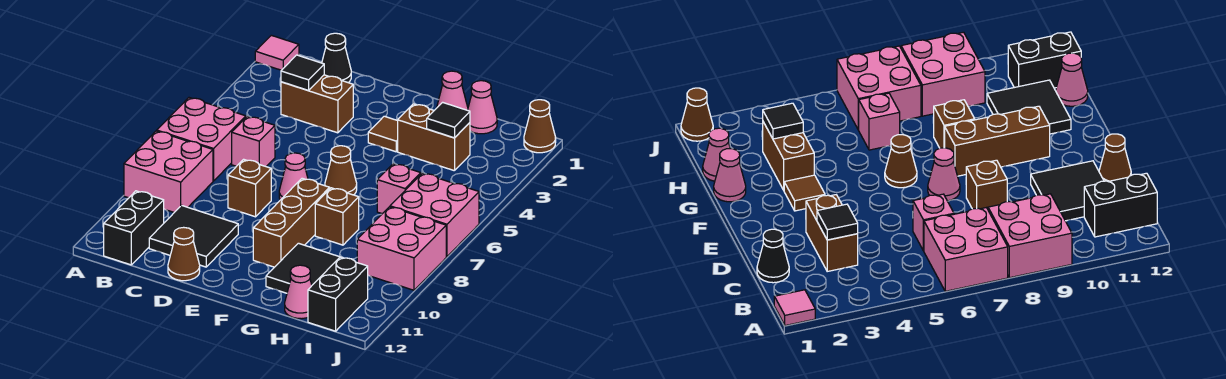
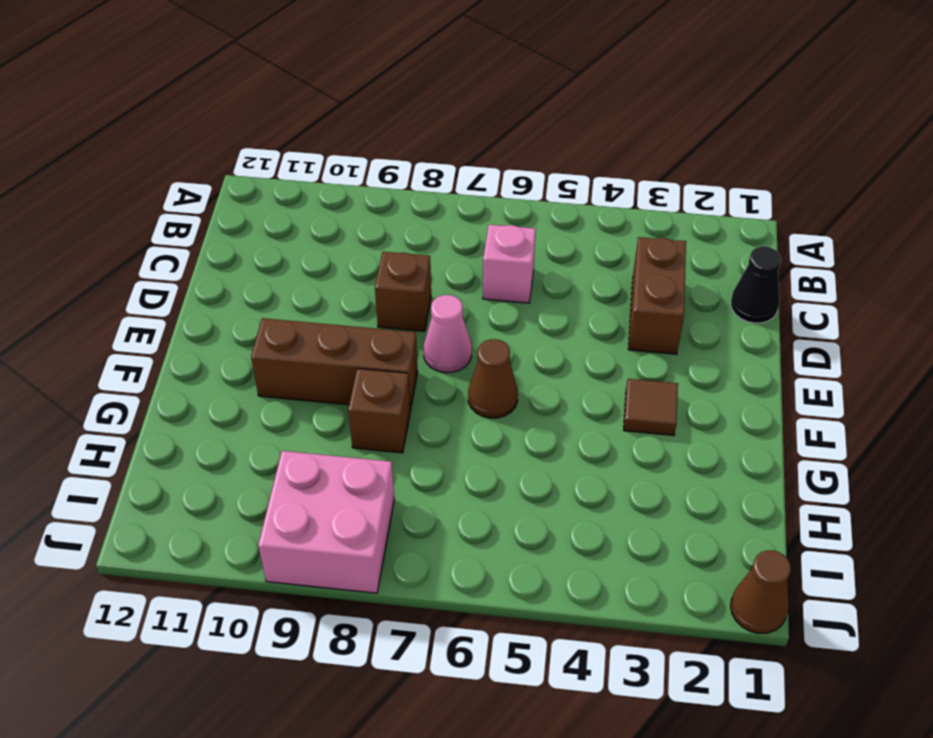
none -> pink 1x1 tile [255,35,299,70]
none -> pink 2x2 brick [157,98,246,181]
none -> pink 2x2 brick [124,131,213,212]

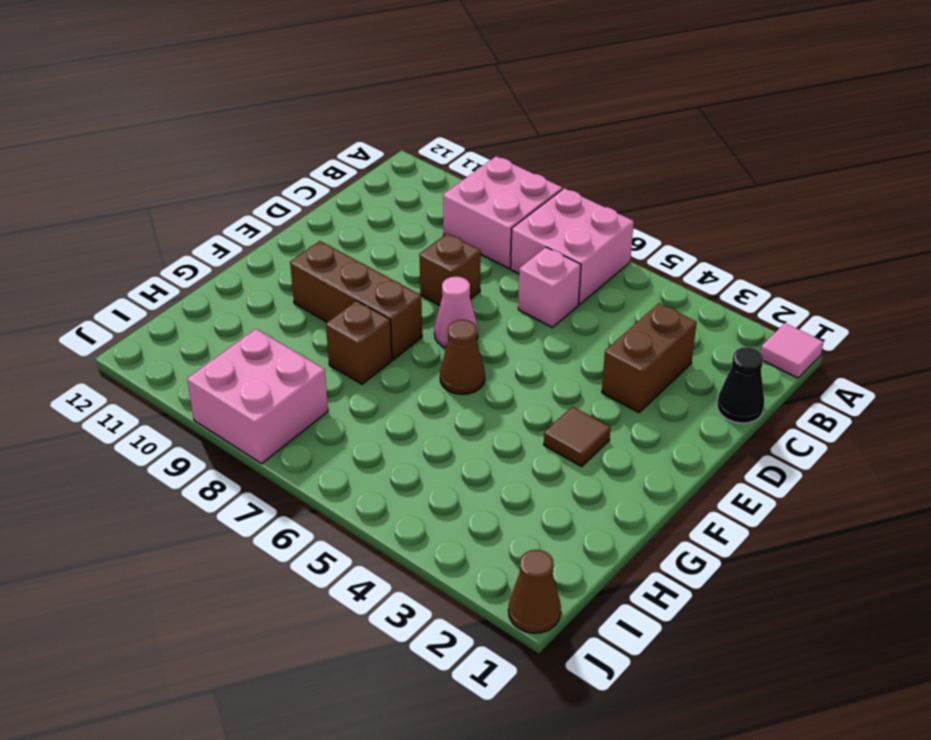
none -> black 1x2 brick [104,191,164,265]
none -> black 2x2 tile [149,205,238,267]
none -> brown 1x1 cone [168,227,200,281]

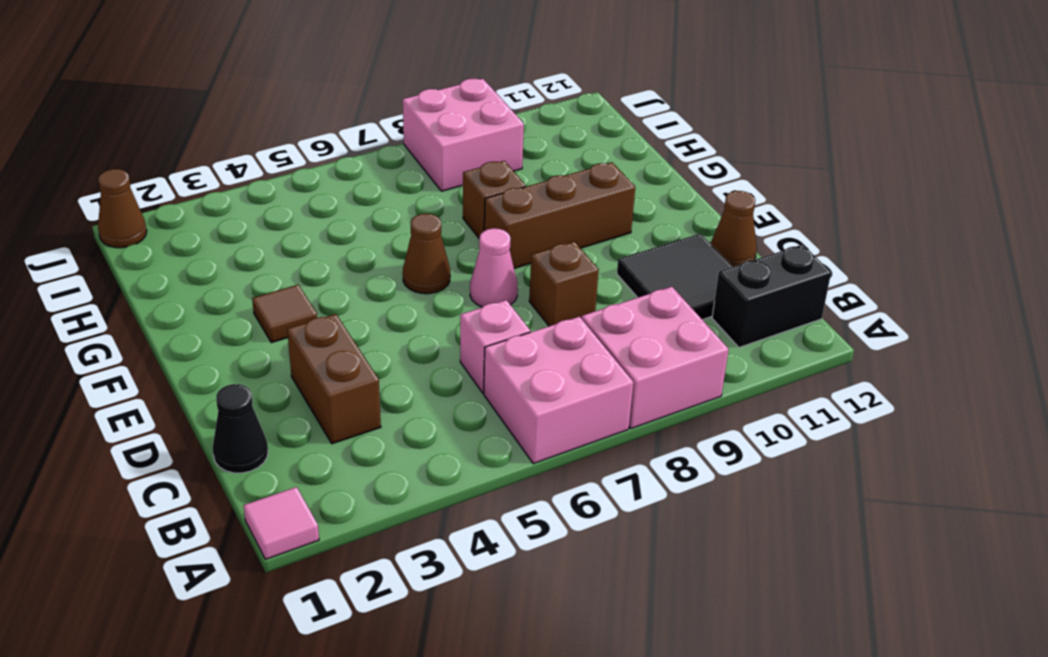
none -> pink 1x1 cone [437,71,468,110]
none -> brown 1x2 brick [398,104,470,171]
none -> black 2x2 tile [266,243,340,293]

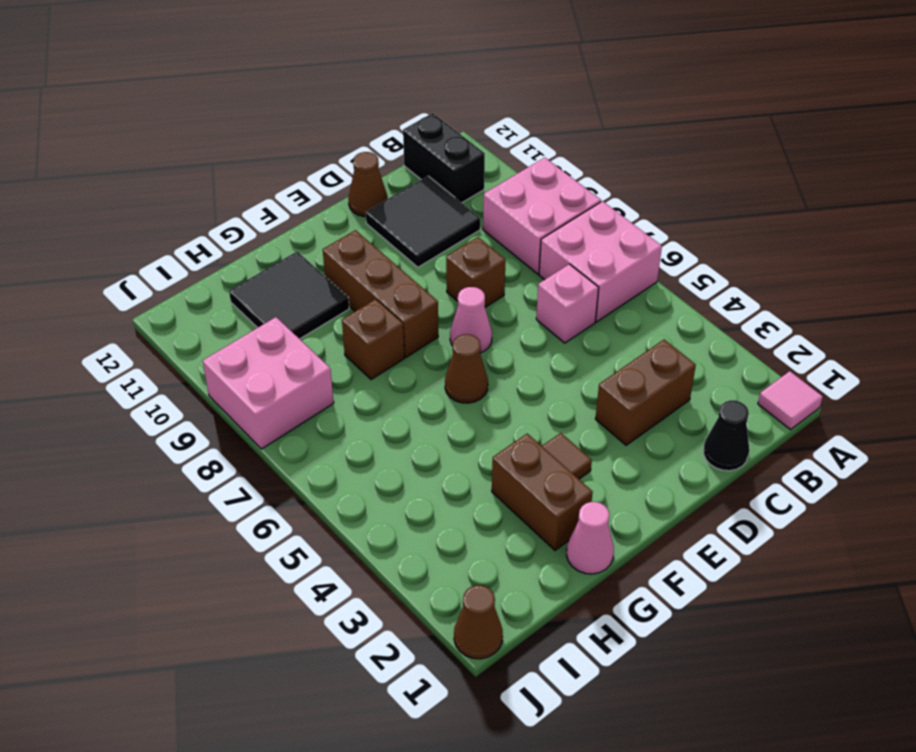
brown 1x2 brick [492,434,593,550] -> brown 1x2 brick turned to [398,104,470,171]
none -> pink 1x1 cone [468,81,497,134]
none -> pink 1x1 brick [377,164,421,214]
none -> pink 1x1 cone [285,265,312,319]

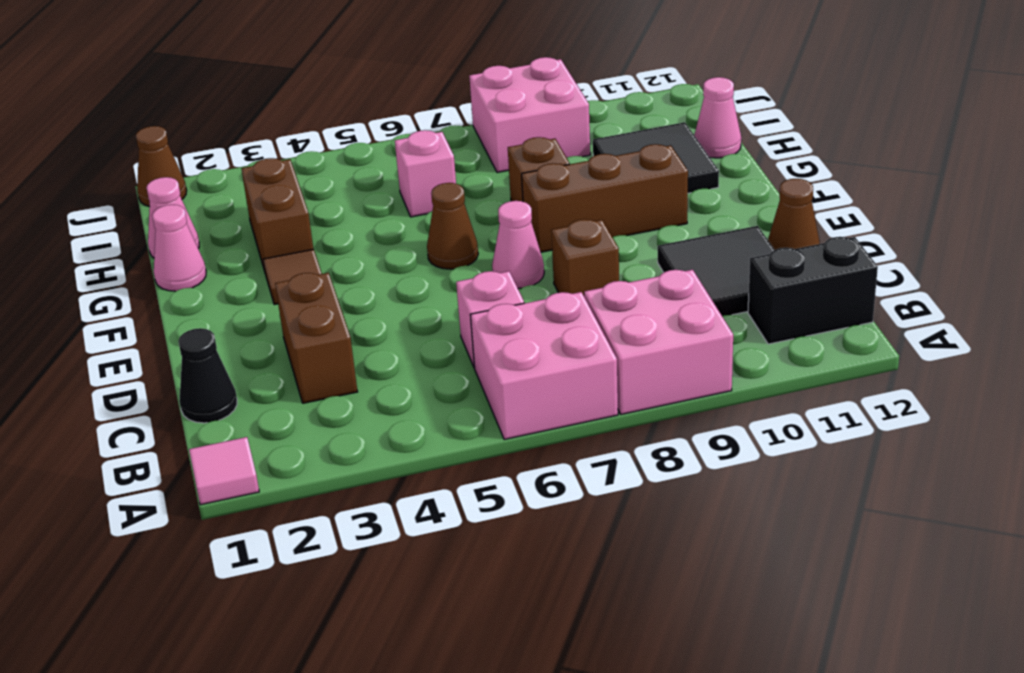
none -> pink 2x2 brick [390,173,479,257]
none -> black 1x2 brick [308,257,368,331]
none -> black 1x1 tile [281,55,324,90]

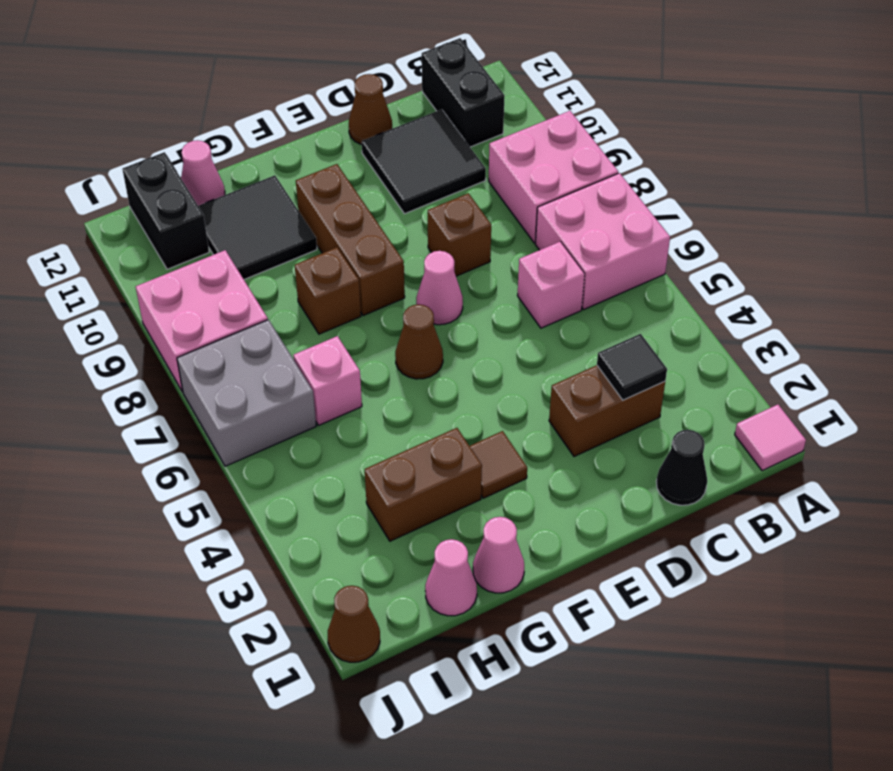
grey 2x2 brick [177,320,316,466] -> pink 2x2 brick [390,173,479,257]
none -> black 1x1 tile [427,102,470,138]

